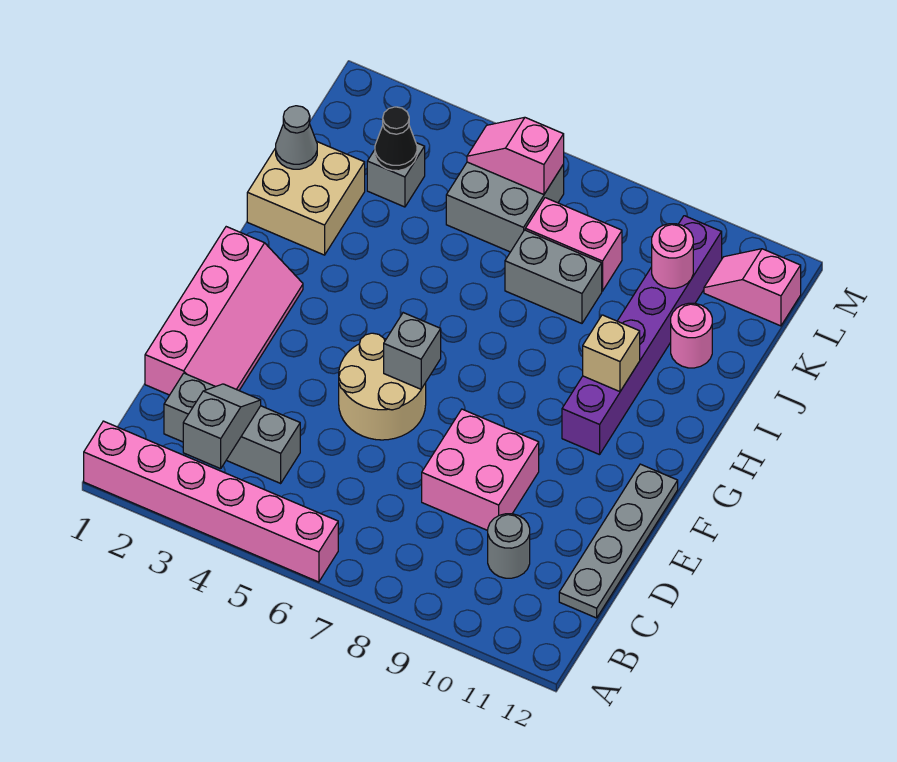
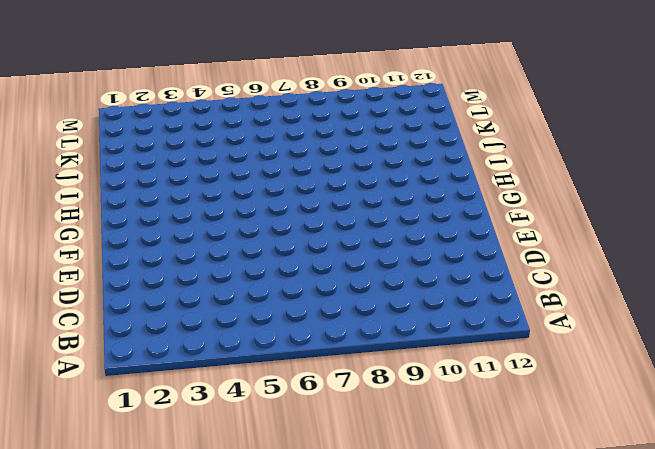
none -> pink 1x6 brick [84,421,338,582]
none -> grey 1x3 brick [164,373,300,483]
none -> grey 1x1 round brick [488,514,530,578]

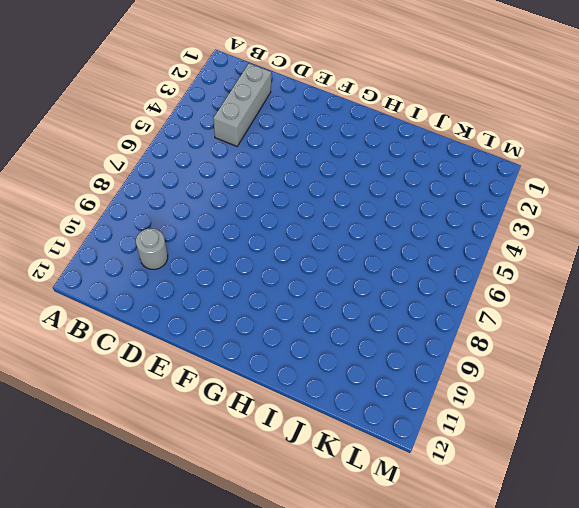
none -> pink 1x6 brick [84,421,338,582]
none -> grey 1x4 plate [559,464,678,618]
none -> pink 2x4 slope [145,227,303,395]

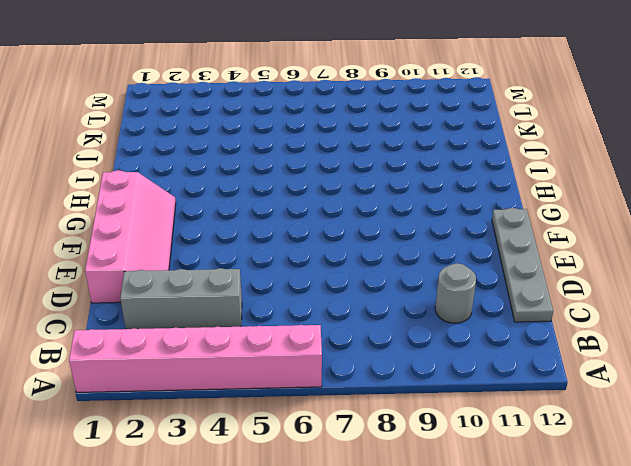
none -> pink 2x2 brick [422,409,539,530]
none -> tan 2x2 round brick [339,333,426,440]
none -> purple 1x6 brick [562,216,722,455]

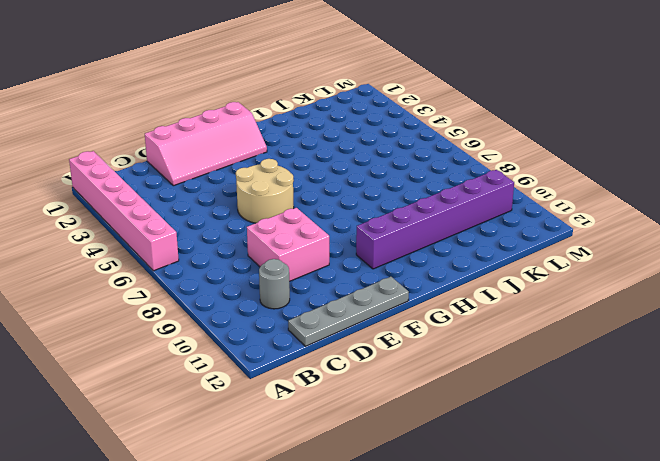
none -> grey 1x3 brick [164,373,300,483]
none -> tan 2x2 brick [247,141,365,255]
none -> grey 1x2 brick [505,230,602,323]

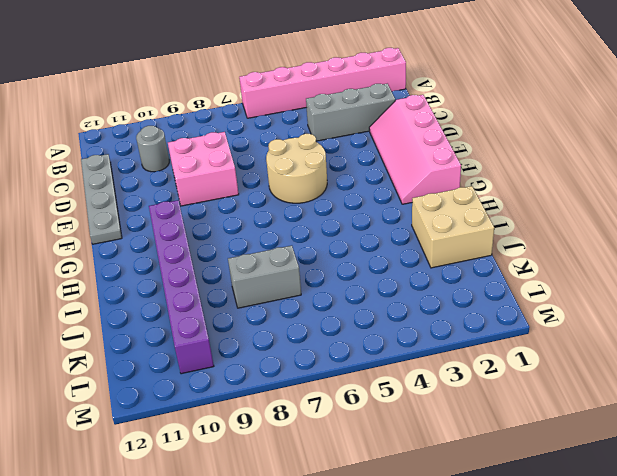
none -> pink 1x1 round brick [671,303,712,368]
none -> grey 1x1 brick [367,143,425,207]
none -> grey 2x2 brick [446,162,564,252]

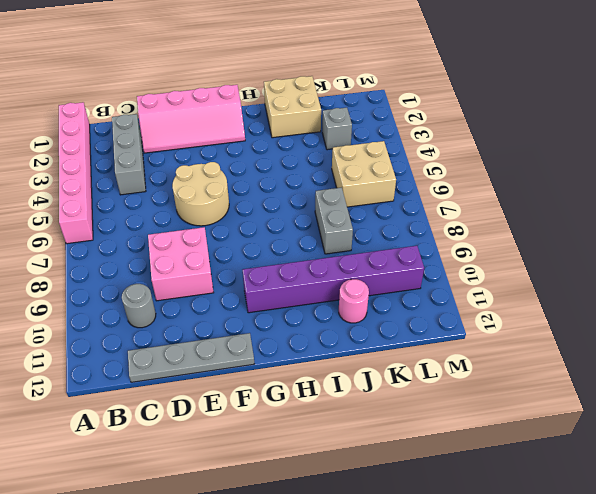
tan 2x2 brick [332,141,396,207] -> grey 2x2 brick [446,162,564,252]
none -> pink 1x2 brick [525,198,622,291]
none -> pink 1x2 slope [704,249,801,326]
none -> grey 1x2 slope [183,384,261,469]

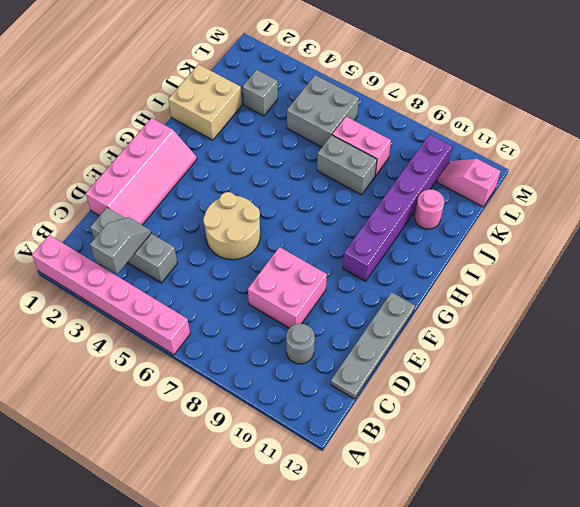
none -> grey 1x1 brick [384,313,441,389]
none -> tan 1x1 brick [583,315,640,392]
none -> grey 1x1 cone [276,106,317,169]

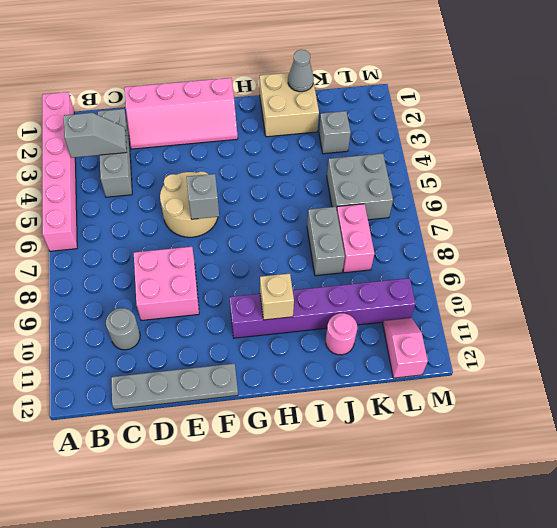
none -> black 1x1 cone [375,107,417,171]
none -> pink 1x1 round brick [652,224,693,288]
none -> pink 1x2 slope [467,117,564,195]

